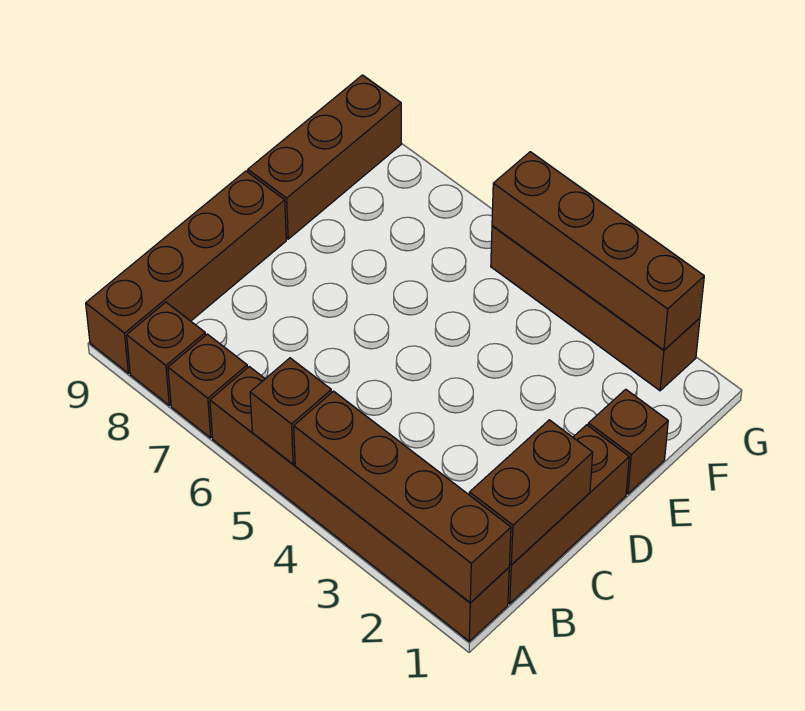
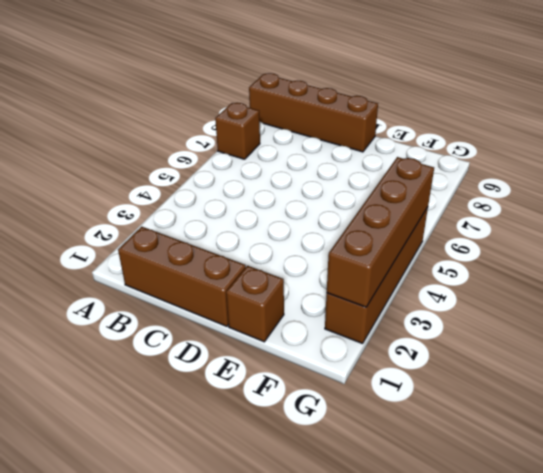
none -> brown 1x6 brick [210,367,509,641]
none -> brown 1x1 brick [127,302,205,405]
none -> brown 1x3 brick [248,75,401,239]

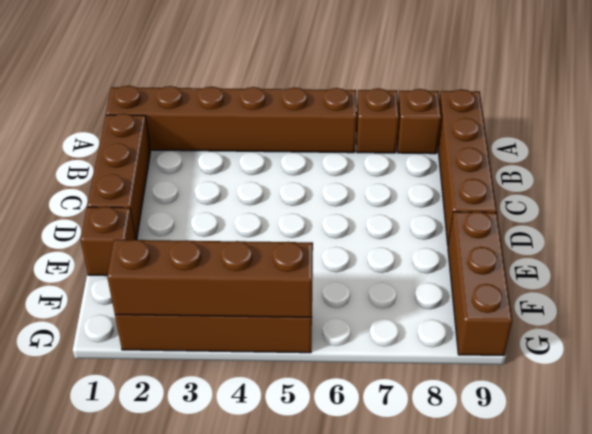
none -> brown 1x4 brick [294,391,511,603]
none -> brown 1x1 brick [250,358,331,464]
none -> brown 1x2 brick [469,420,593,565]

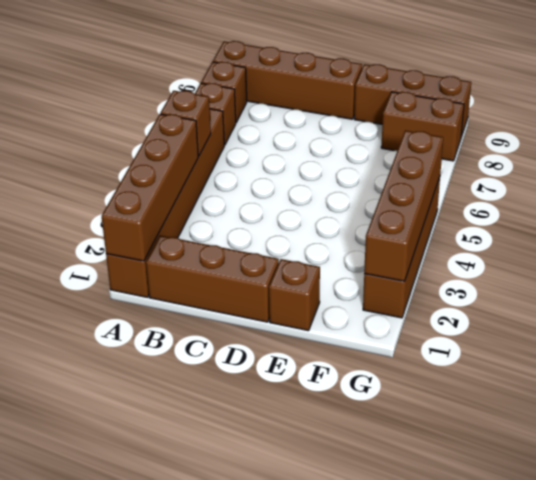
brown 1x2 brick [381,92,464,161] -> brown 1x2 brick moved to [469,420,593,565]

